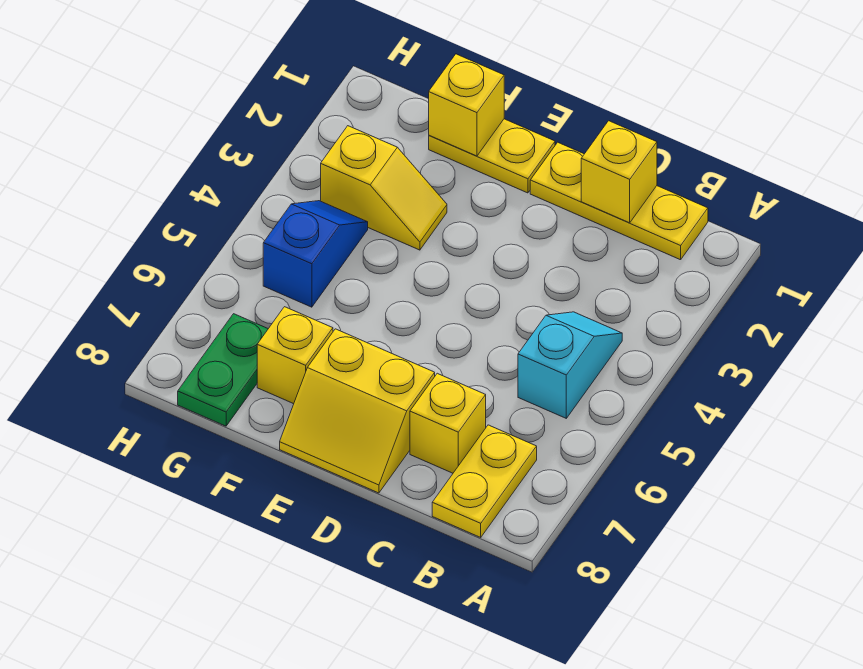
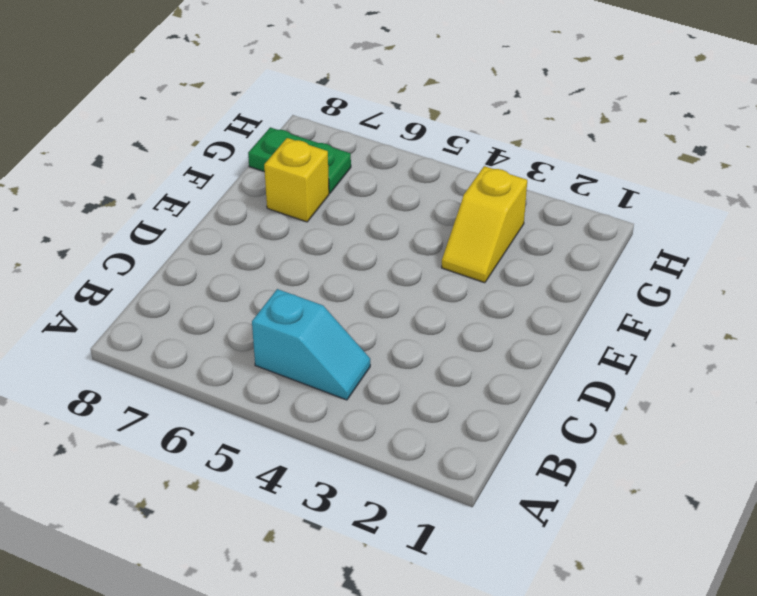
none -> yellow 1x3 plate [530,142,708,260]
none -> yellow 1x2 plate [432,425,537,537]
none -> yellow 1x1 brick [410,373,486,473]

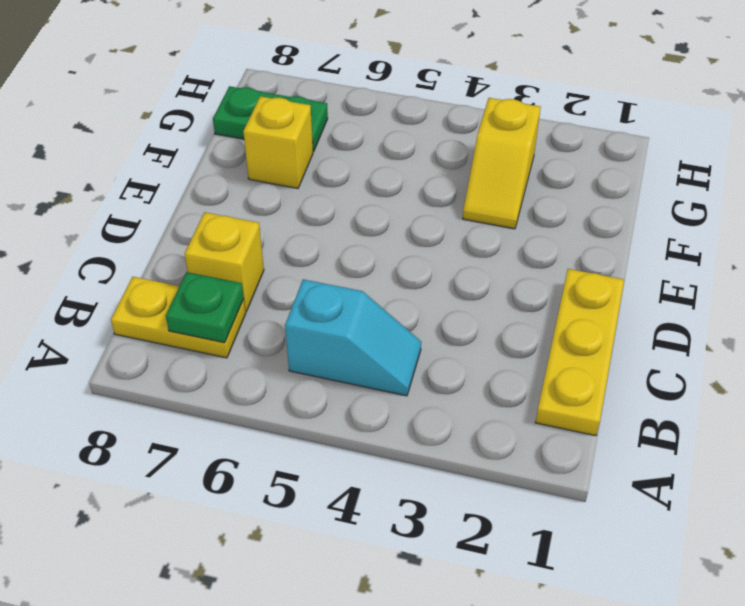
green 1x1 plate [166,272,244,343] -> none
none -> yellow 2x2 slope [280,329,435,493]
none -> yellow 1x2 plate [429,119,555,193]
none -> blue 1x2 slope [263,201,368,307]

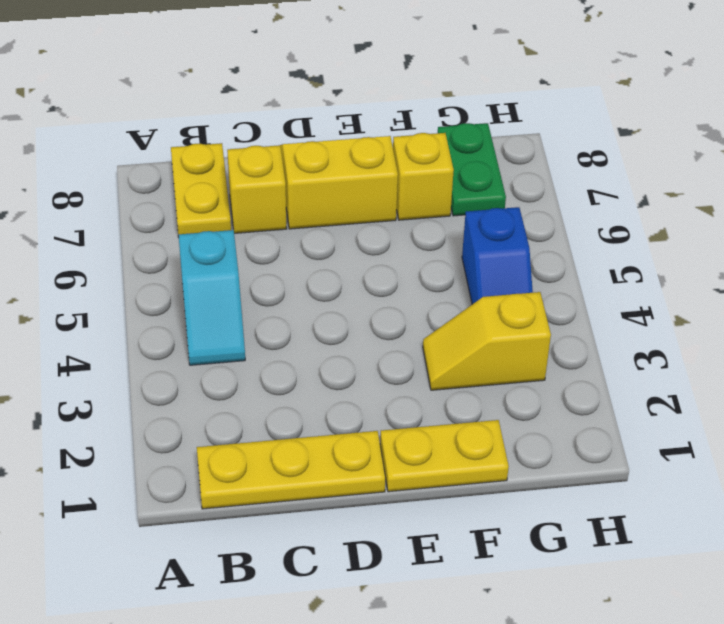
none -> yellow 1x1 brick [581,121,657,223]
none -> yellow 1x1 brick [429,54,504,156]

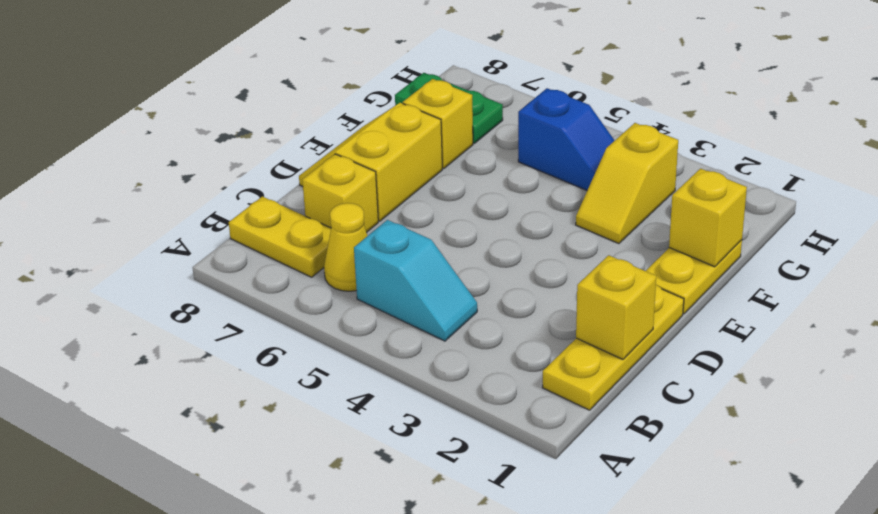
yellow 1x1 cone [324,203,367,291] -> none

